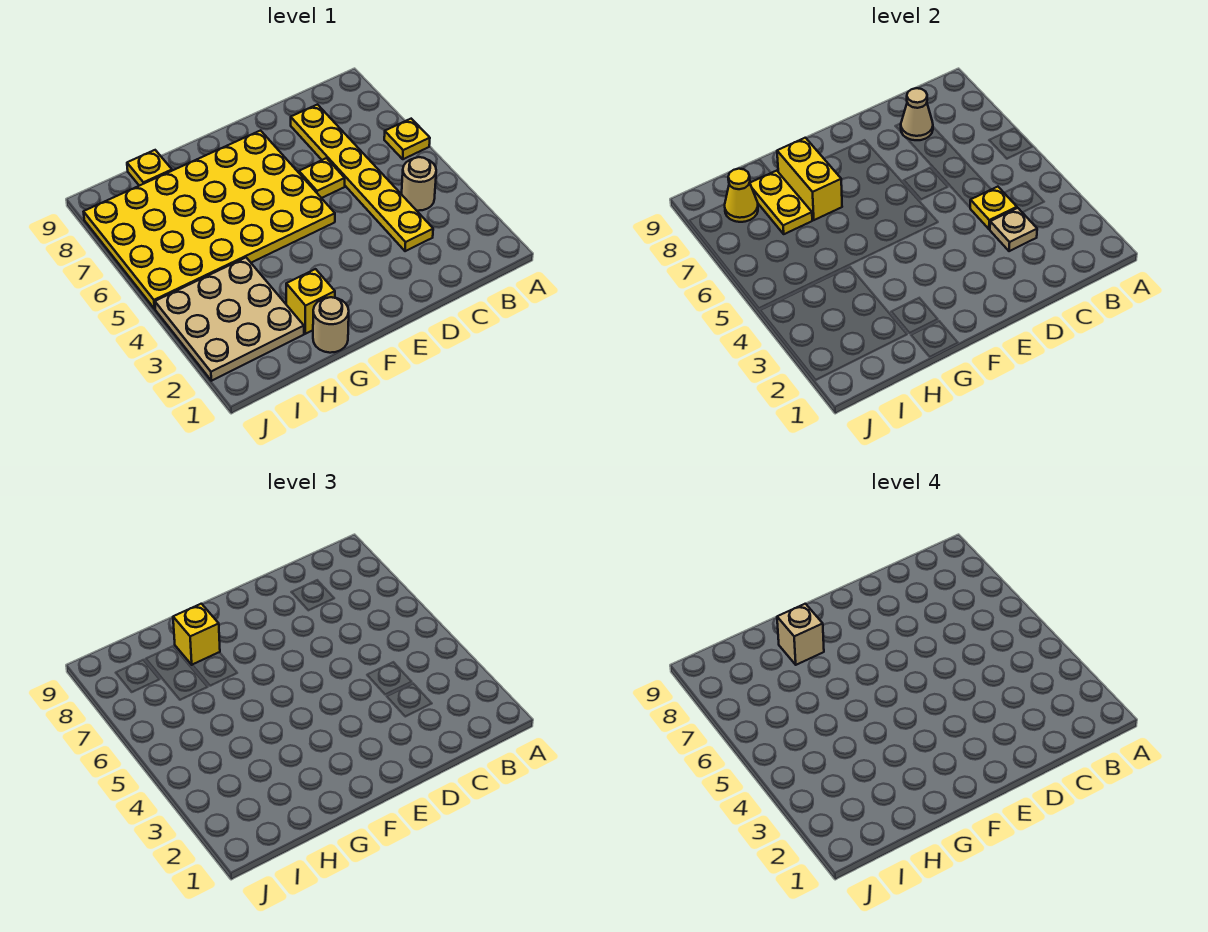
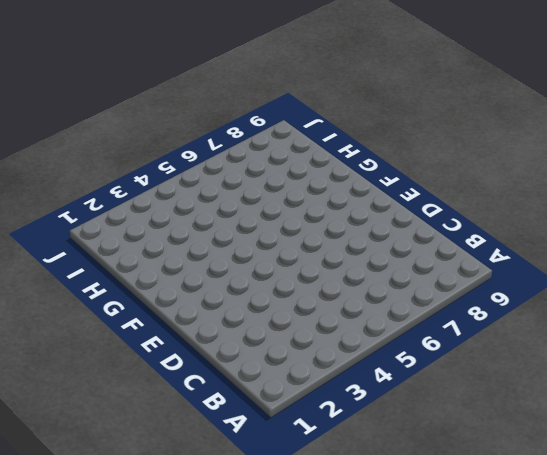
none -> yellow 1x1 plate [384,119,430,159]
none -> tan 1x1 round brick [402,157,436,211]
none -> yellow 1x6 plate [291,105,433,251]

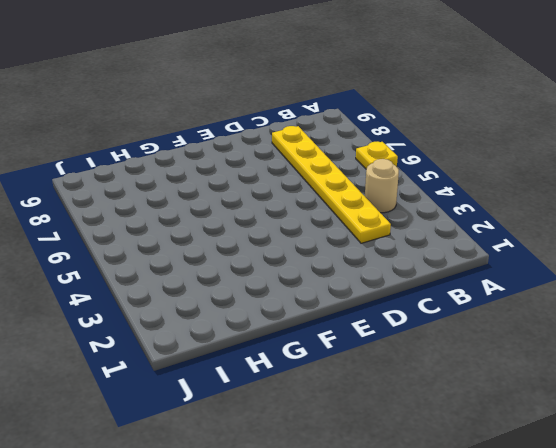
none -> yellow 1x1 plate [299,158,345,198]
none -> yellow 4x6 plate [84,131,335,309]
none -> tan 1x1 round brick [313,297,349,353]

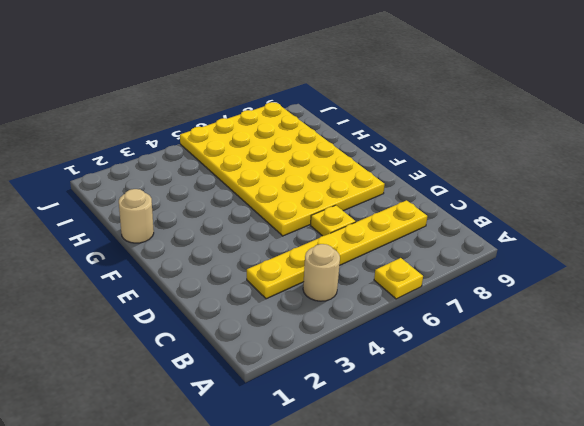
none -> yellow 1x1 brick [286,269,335,334]
none -> tan 3x3 plate [155,258,304,381]
none -> yellow 1x1 plate [127,150,172,186]

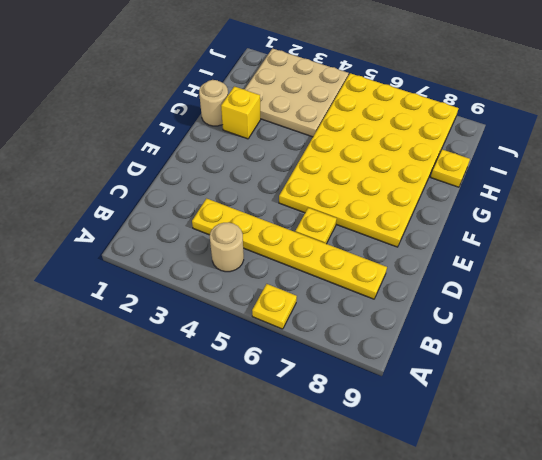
none -> tan 1x1 plate [990,208,1037,251]
none -> yellow 1x1 plate [970,187,1017,229]
none -> tan 1x1 cone [901,88,933,140]

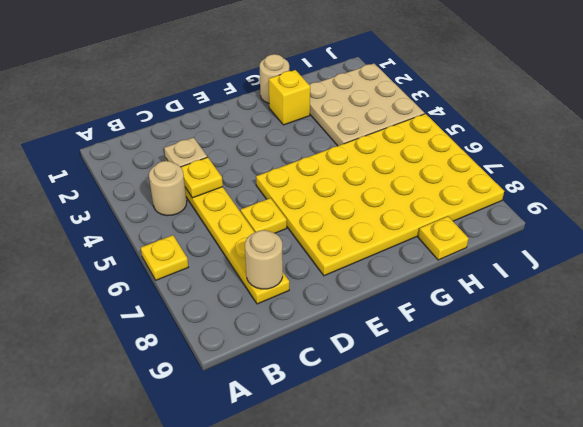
tan 1x1 round brick [245,230,283,289] -> tan 1x1 cone [901,88,933,140]
none -> yellow 1x2 brick [777,138,842,220]
none -> yellow 1x2 plate [750,171,812,234]
none -> yellow 1x1 cone [725,169,758,222]

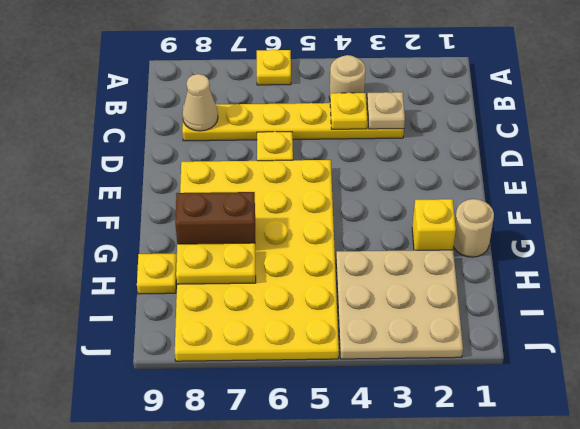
brown 1x2 brick [175,192,255,244] -> yellow 1x2 brick [777,138,842,220]
none -> yellow 1x1 cone [725,169,758,222]
none -> yellow 1x1 brick [173,604,220,665]
none -> tan 1x1 brick [777,604,824,665]

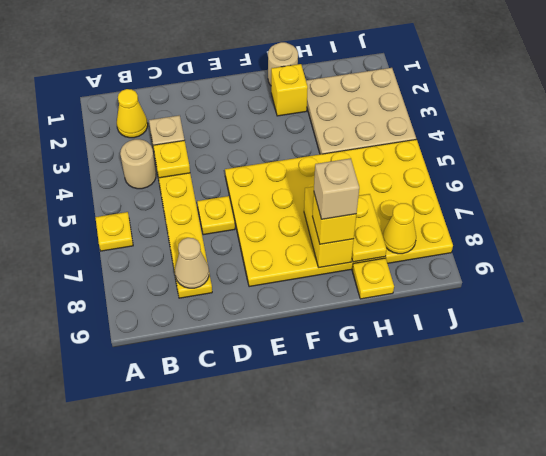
yellow 1x1 cone [117,89,148,138] -> none

